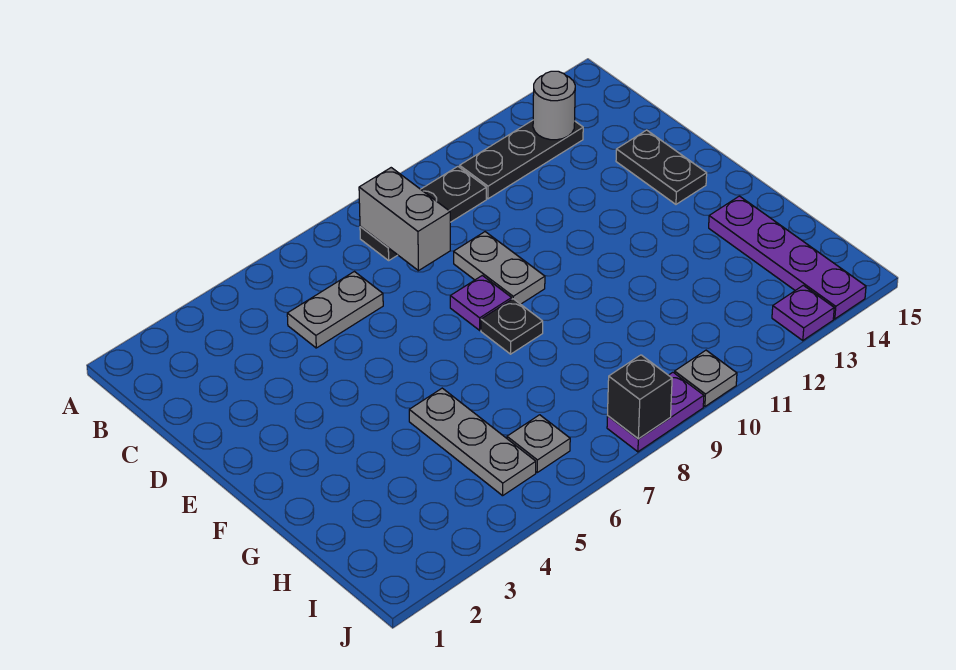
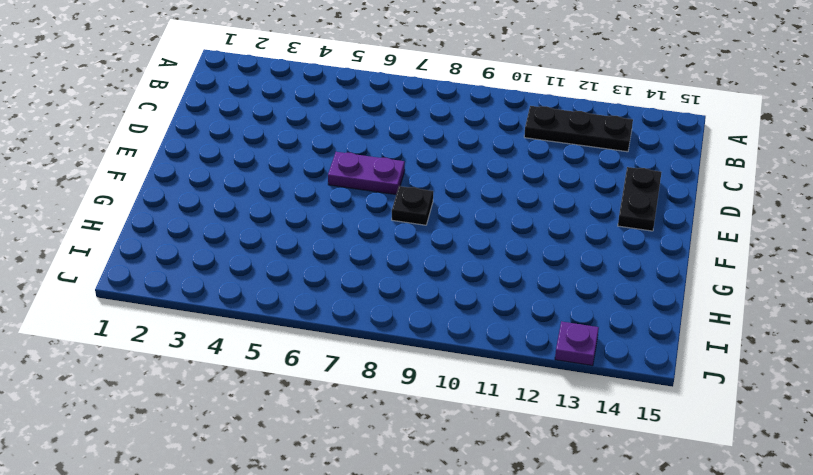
purple 1x2 plate [328,152,405,195] -> purple 1x2 plate moved to [607,372,704,452]
none -> black 1x3 plate [360,167,486,260]
none -> grey 1x2 plate [287,272,383,348]
none -> grey 1x2 plate [454,232,545,304]

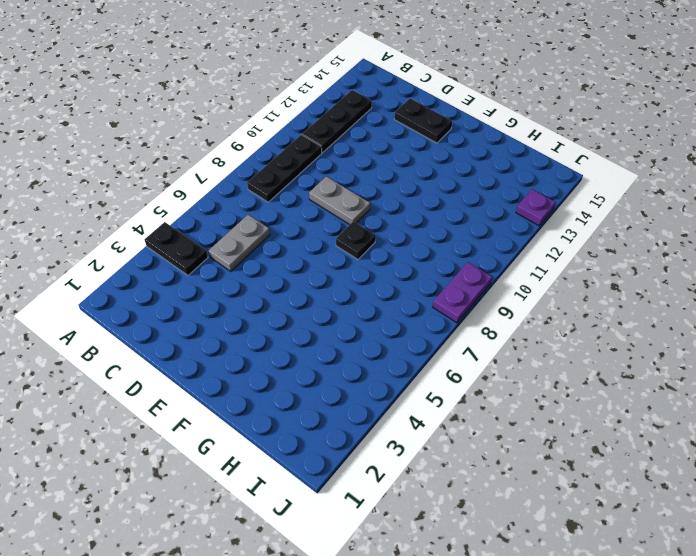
black 1x2 plate [145,222,208,275] -> none
none -> purple 1x1 plate [450,275,512,330]
none -> grey 1x3 plate [409,388,536,496]
none -> purple 1x4 plate [709,196,866,319]

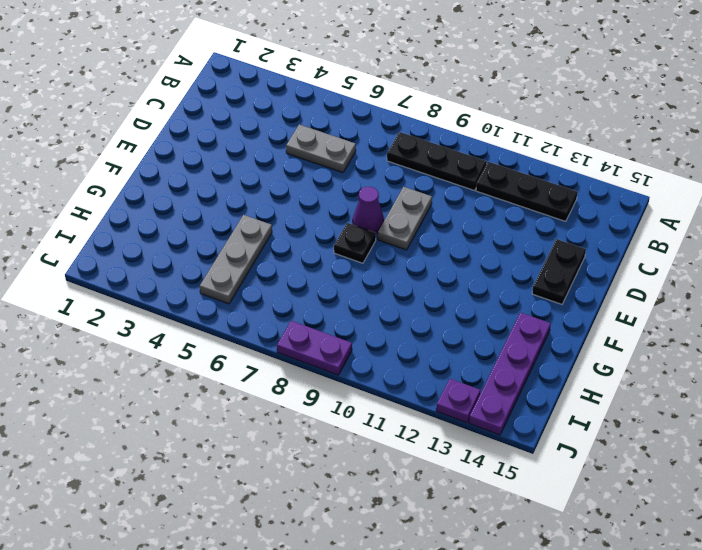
purple 1x1 cone [353,187,384,234] -> purple 1x1 plate [450,275,512,330]
none -> grey 1x1 plate [507,415,570,472]
none -> grey 1x1 plate [675,350,737,407]
none -> grey 1x2 brick [359,168,450,271]

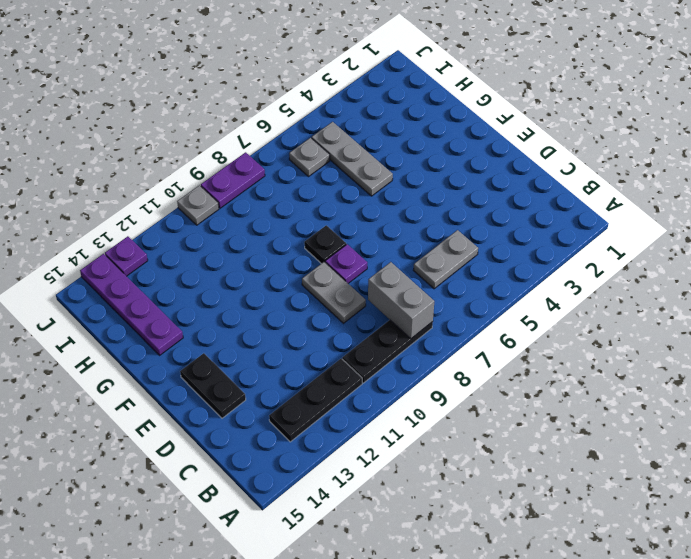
none -> grey 1x1 round brick [533,71,575,140]
none -> black 1x1 brick [608,355,672,439]

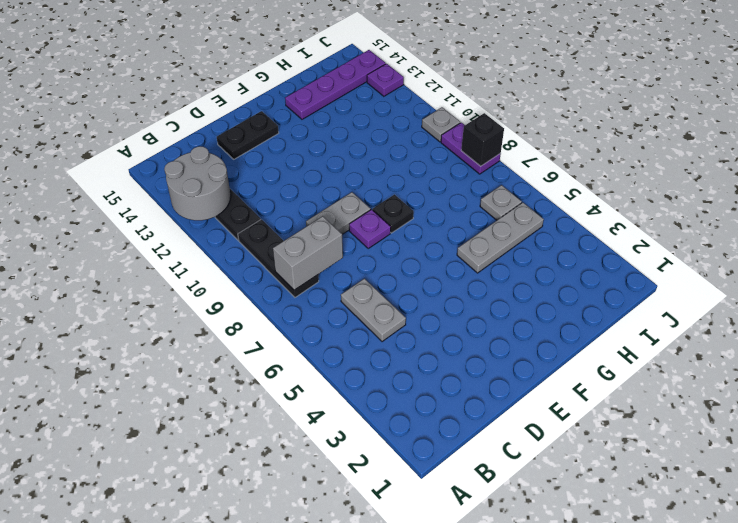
grey 2x2 round brick [164,146,231,220] -> grey 1x1 round brick [533,71,575,140]

